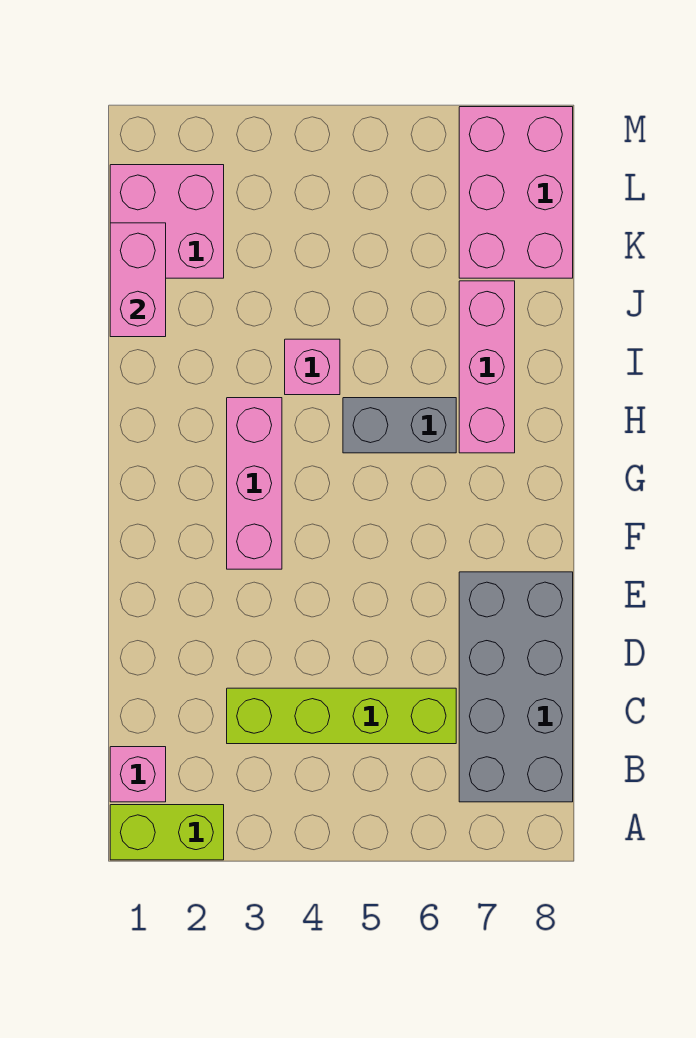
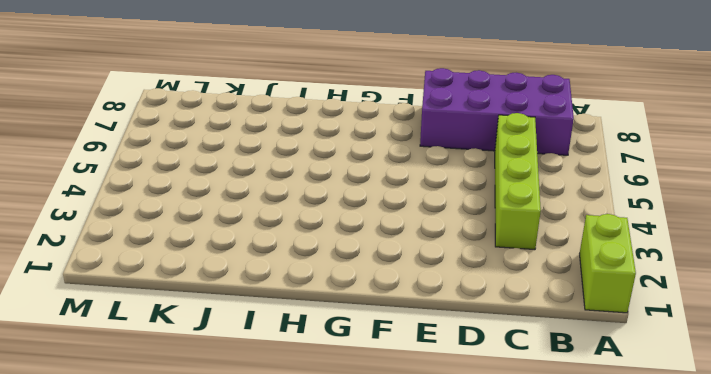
purple 2x4 brick [420,68,574,155] -> grey 2x4 brick [459,572,573,802]
none -> pink 1x1 brick [110,747,166,802]
none -> pink 1x3 brick [227,398,282,569]

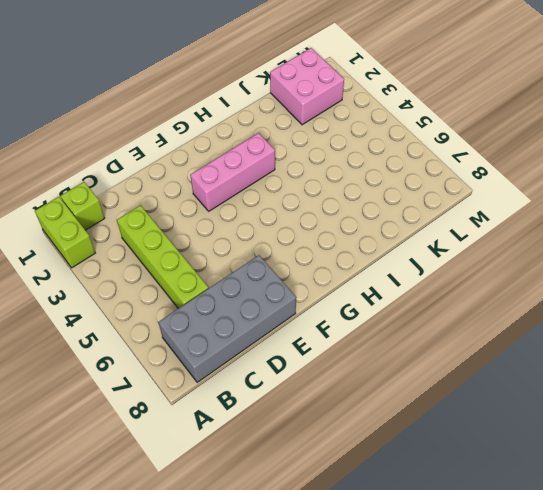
lime 1x1 brick [61,182,105,230] -> pink 1x1 brick [110,747,166,802]
none -> grey 1x2 brick [343,398,456,453]
none -> pink 1x3 brick [459,281,515,453]

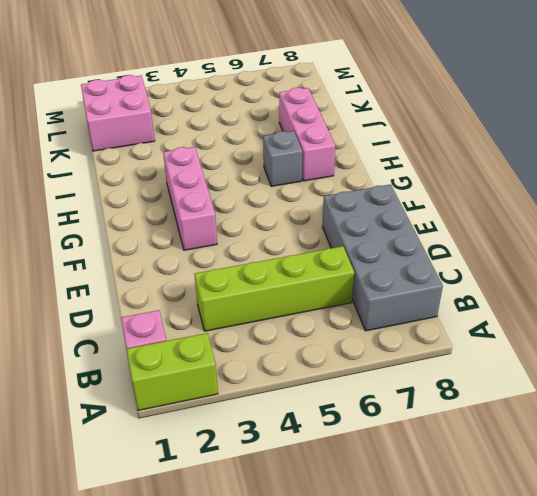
grey 1x1 brick [263,131,302,187] -> grey 1x2 brick [343,398,456,453]
none -> pink 1x1 brick [285,339,340,395]
none -> pink 2x3 brick [459,107,573,278]

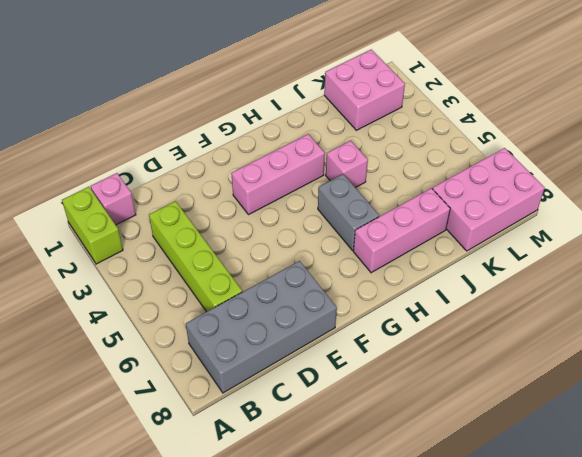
none -> pink 1x2 brick [110,223,166,337]

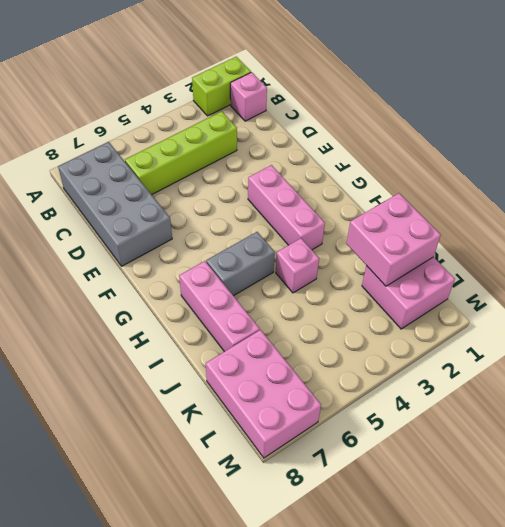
pink 2x2 brick [346,193,441,286] -> pink 1x2 brick [110,223,166,337]

